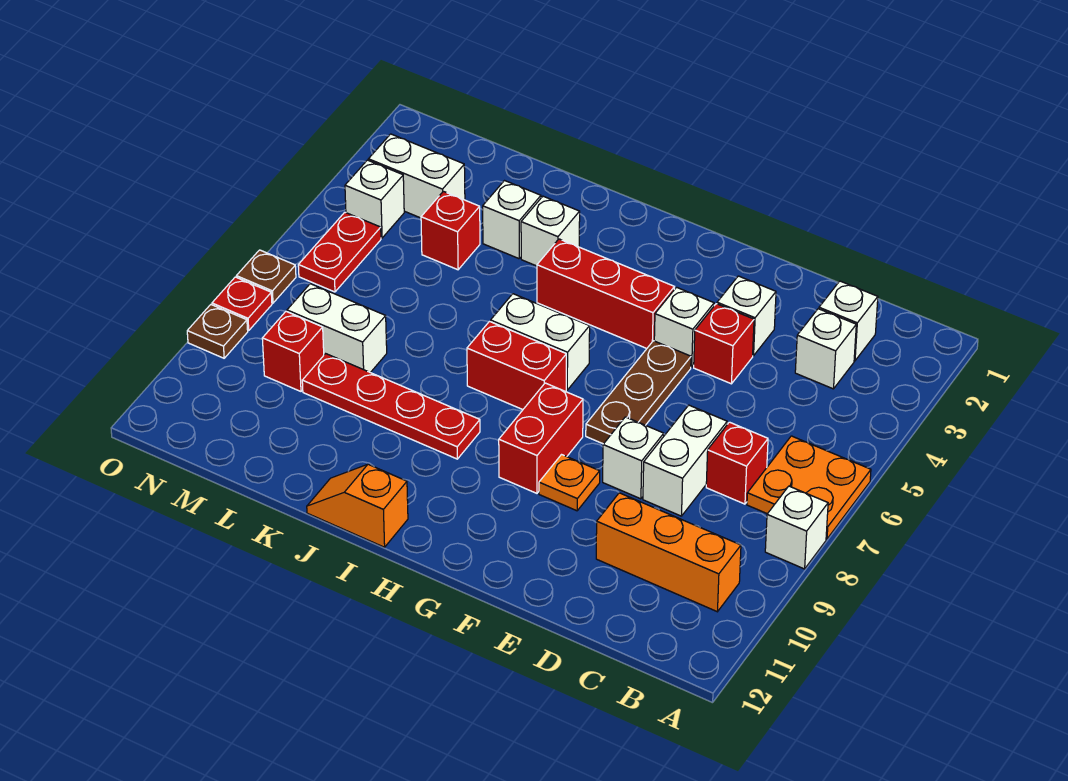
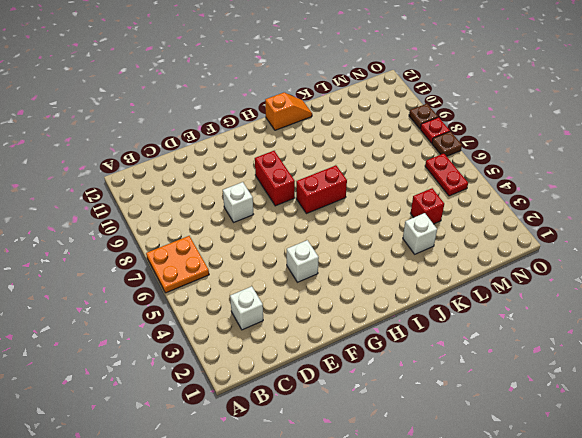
none -> white 1x1 brick [765,486,828,569]
none -> orange 1x3 brick [596,493,741,612]
none -> white 1x1 brick [819,281,878,361]
none -> red 1x1 brick [706,422,768,504]

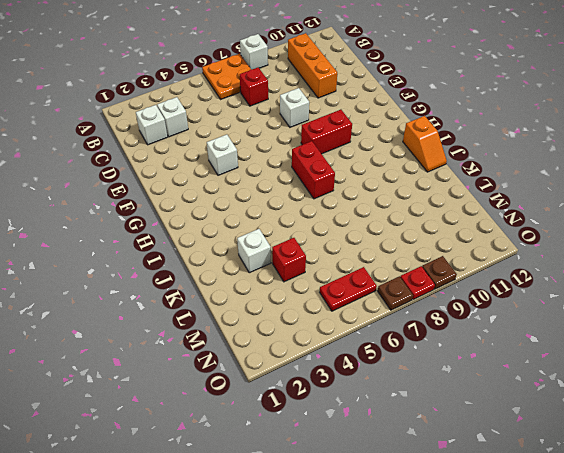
none -> white 1x2 brick [643,405,727,516]
none -> white 1x1 brick [717,276,776,356]
none -> red 1x1 brick [694,304,754,384]
none -> brown 1x3 plate [586,341,691,444]

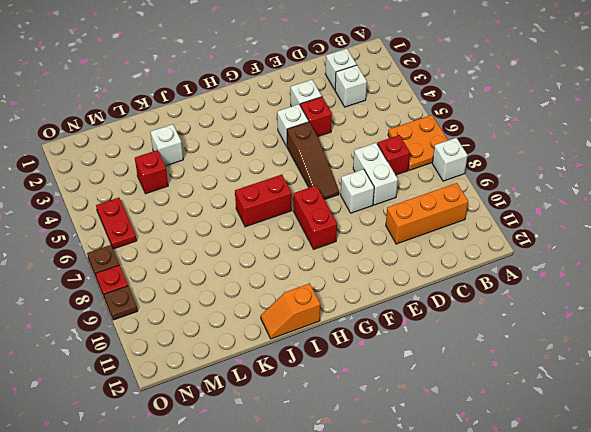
brown 1x3 slope [287,122,339,200] -> brown 1x3 plate [586,341,691,444]
none -> orange 1x1 plate [539,455,600,511]
none -> red 1x3 brick [537,239,674,348]
none -> white 1x2 brick [491,294,590,390]
none -> red 1x4 plate [302,354,480,459]

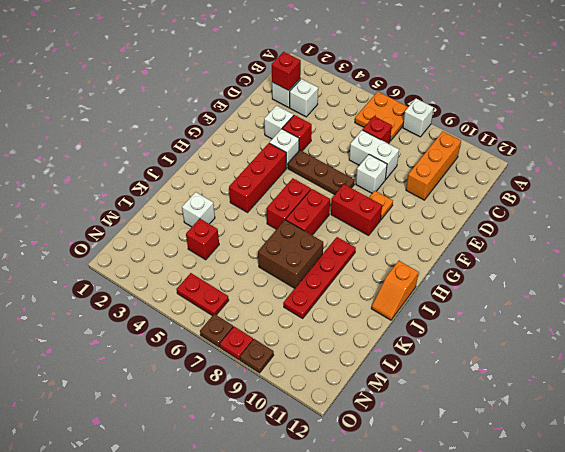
red 1x1 brick [272,52,301,90] -> red 1x1 brick moved to [262,312,324,391]
red 1x2 brick [266,178,311,229] -> white 1x2 brick [491,294,590,390]
brown 2x2 brick [258,220,323,288] -> none
none -> white 1x1 brick [521,196,580,266]
none -> white 1x2 brick [287,284,387,373]
none -> white 1x2 brick [368,134,465,218]
none -> white 1x1 brick [345,160,404,238]

